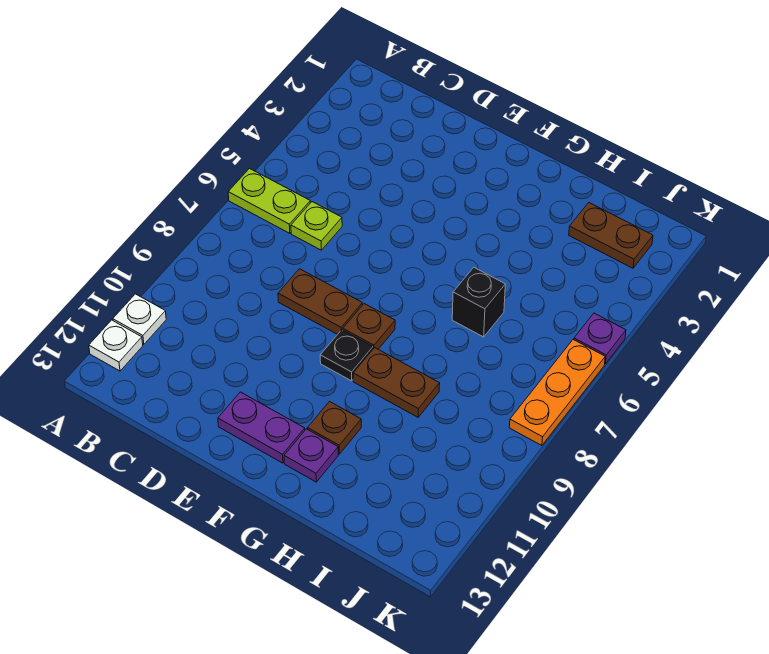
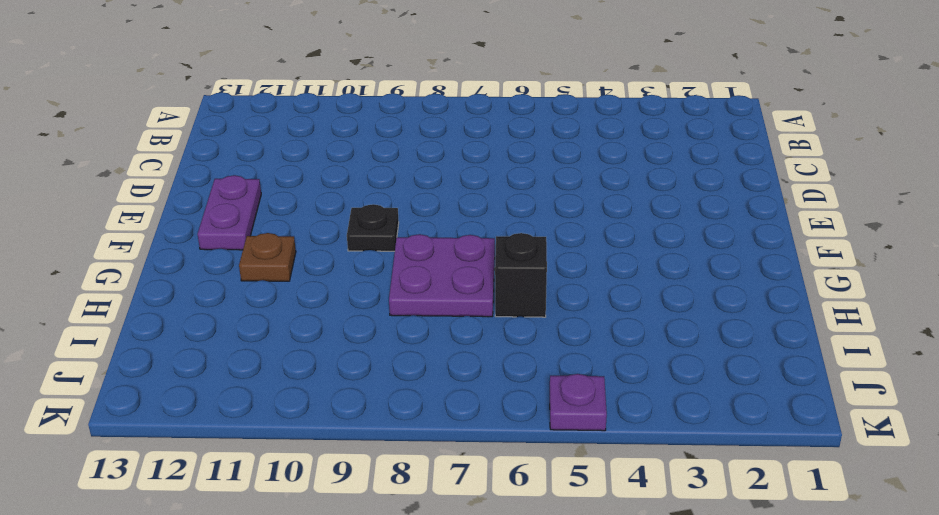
purple 2x2 plate [389,234,495,317] -> none
none -> lime 1x2 plate [228,169,310,233]
none -> white 1x1 plate [113,294,166,344]
none -> white 1x1 plate [89,320,143,371]

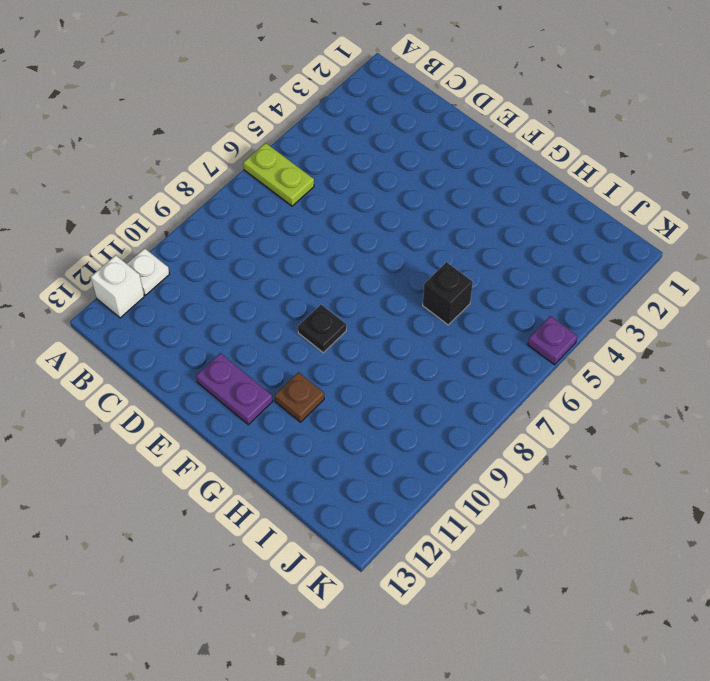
white 1x1 brick [91,255,144,318] -> white 1x1 plate [89,320,143,371]
none -> lime 1x1 plate [291,202,342,250]
none -> brown 1x2 plate [278,269,363,334]
none -> brown 1x1 plate [343,304,395,349]

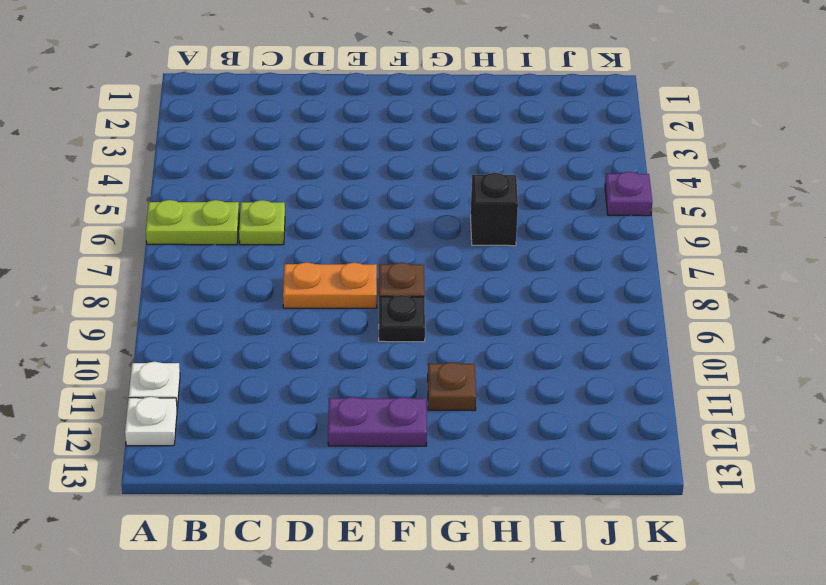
orange 1x2 plate [283,262,377,308] -> brown 1x2 plate [278,269,363,334]
none -> brown 1x2 plate [353,348,440,417]
none -> purple 1x1 plate [284,429,338,482]
none -> brown 1x2 plate [569,203,653,268]

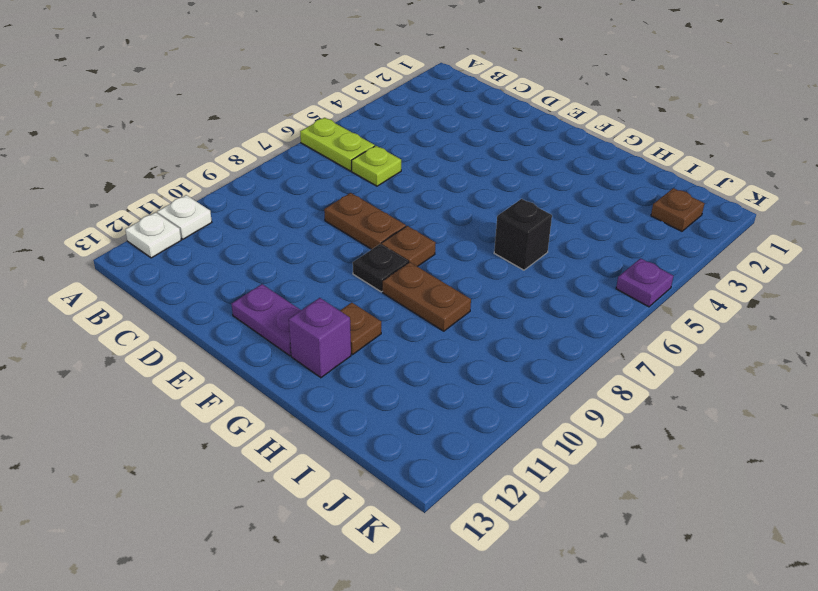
purple 1x1 brick [289,298,351,378] -> purple 1x1 plate [284,429,338,482]
brown 1x1 plate [651,188,704,231] -> brown 1x2 plate [569,203,653,268]
none -> orange 1x3 plate [509,340,605,446]

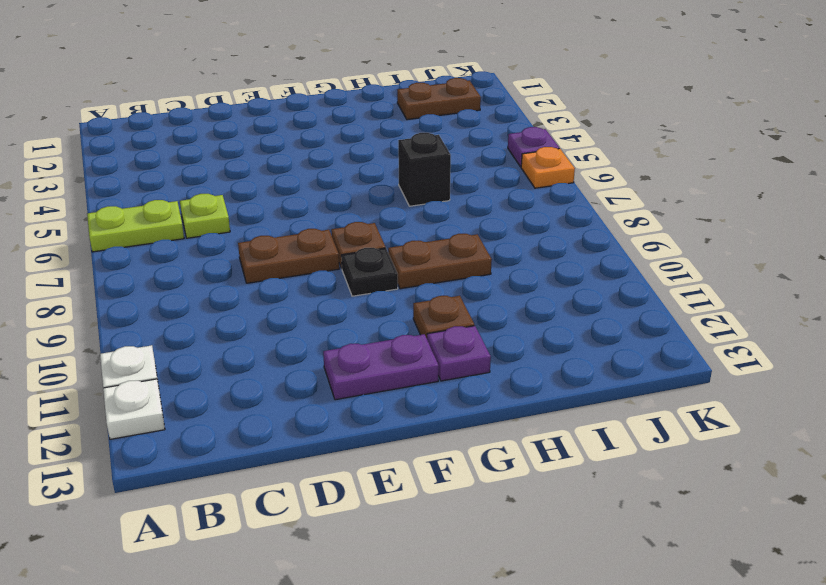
orange 1x1 plate [521,147,575,188] -> orange 1x3 plate [509,340,605,446]

